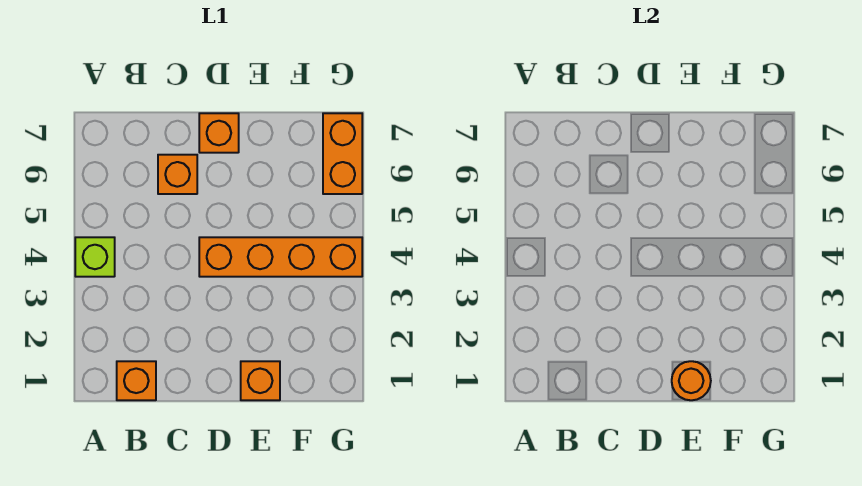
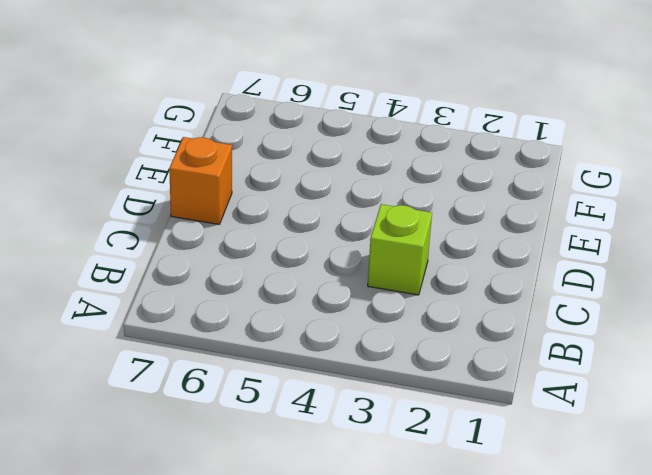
lime 1x1 brick [368,204,432,295] -> lime 1x1 brick moved to [75,237,115,277]
none -> orange 1x1 brick [117,361,156,400]
none -> orange 1x1 brick [158,155,197,194]

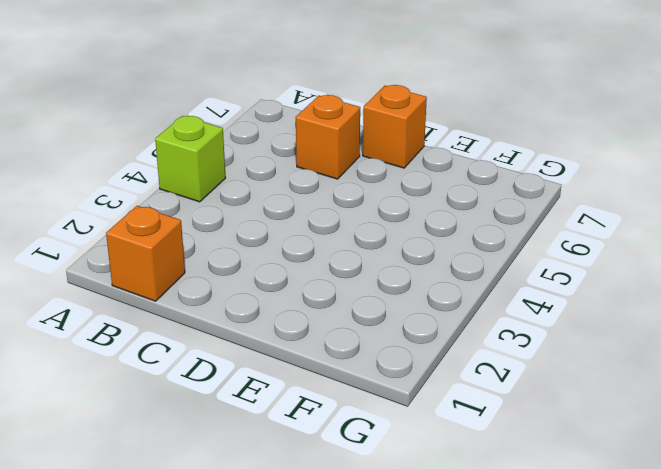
none -> orange 1x4 brick [199,237,362,277]
none -> orange 1x1 brick [241,361,280,400]

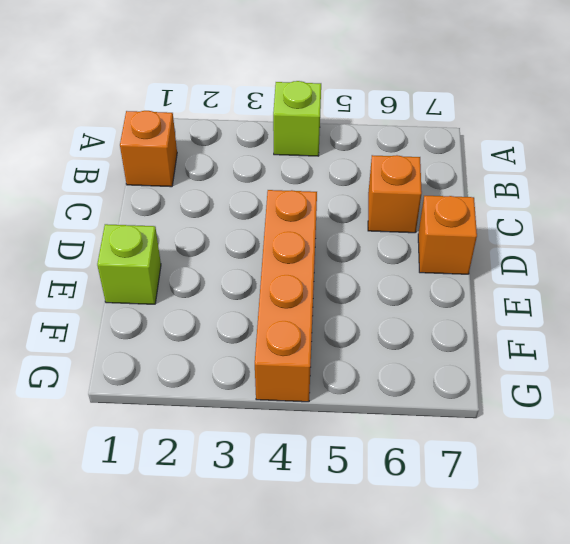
lime 1x1 brick [97,224,161,304] -> orange 1x1 brick [241,361,280,400]
none -> orange 1x2 brick [323,113,362,194]
none -> orange 1x1 round brick [672,361,711,400]

